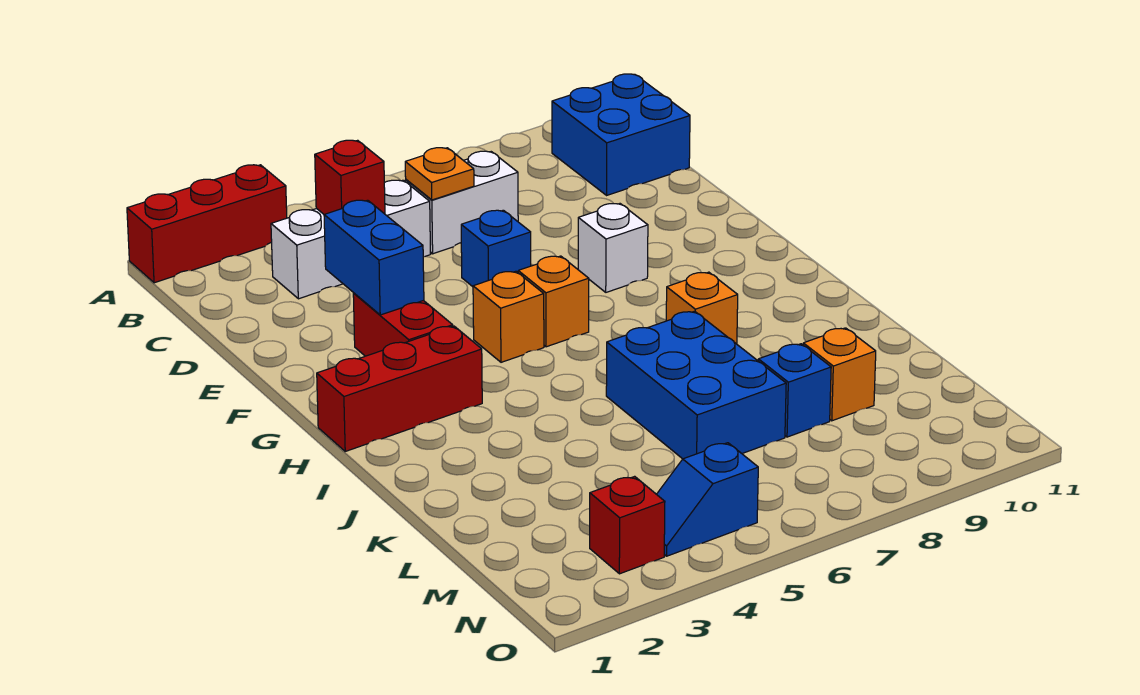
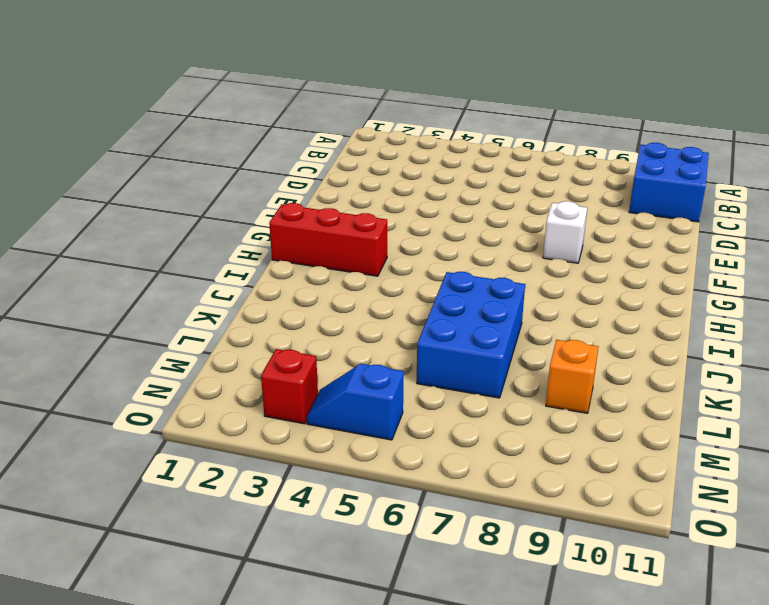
none -> red 1x3 brick [127,165,287,283]
none -> white 1x3 brick [271,180,430,299]
none -> white 1x2 brick [406,151,518,254]

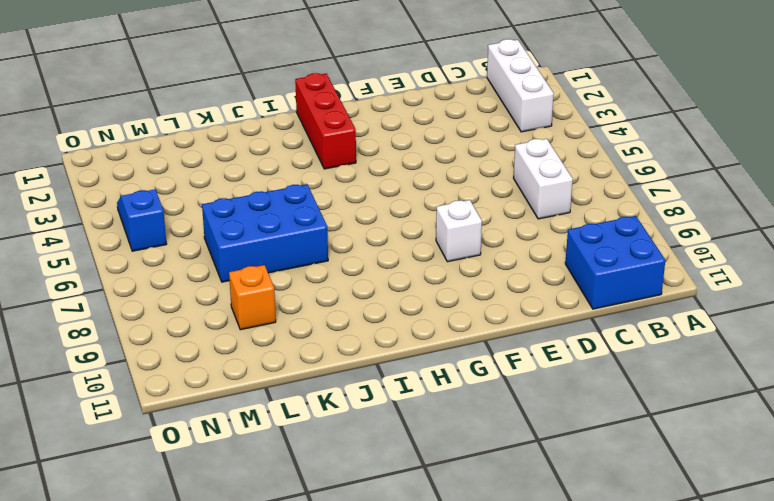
white 1x3 brick [487,39,554,132] -> white 1x3 brick moved to [271,180,430,299]
none -> red 1x3 brick [127,165,287,283]
none -> blue 1x1 brick [461,210,531,287]
none -> red 1x2 brick [353,293,453,356]

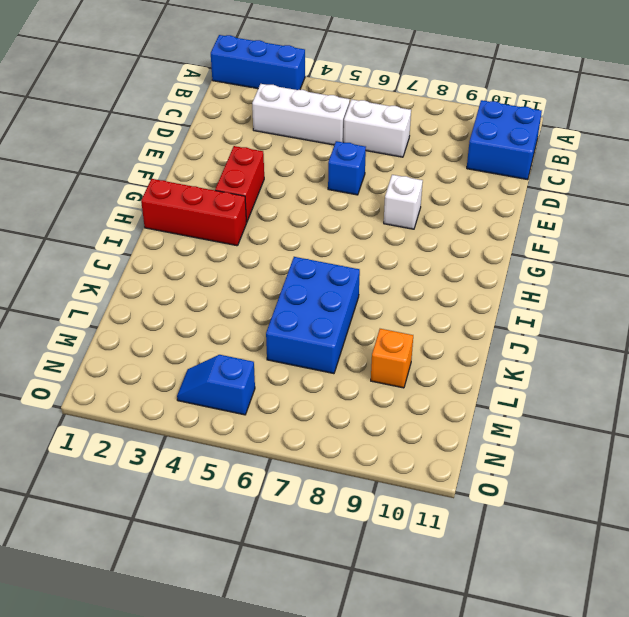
blue 1x3 brick [211,35,305,90] -> red 1x3 brick [127,165,287,283]
none -> orange 1x1 brick [473,271,544,362]
none -> orange 1x1 brick [518,256,589,347]
none -> orange 1x1 brick [666,272,738,344]

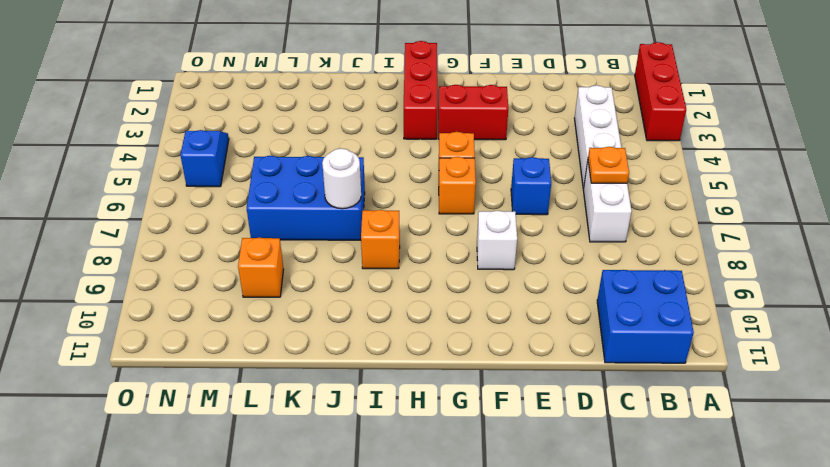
white 1x1 round brick [322,148,361,209] -> none
none -> blue 1x1 brick [758,344,831,437]
none -> red 1x1 brick [590,476,665,574]
none -> red 1x1 brick [315,140,385,215]

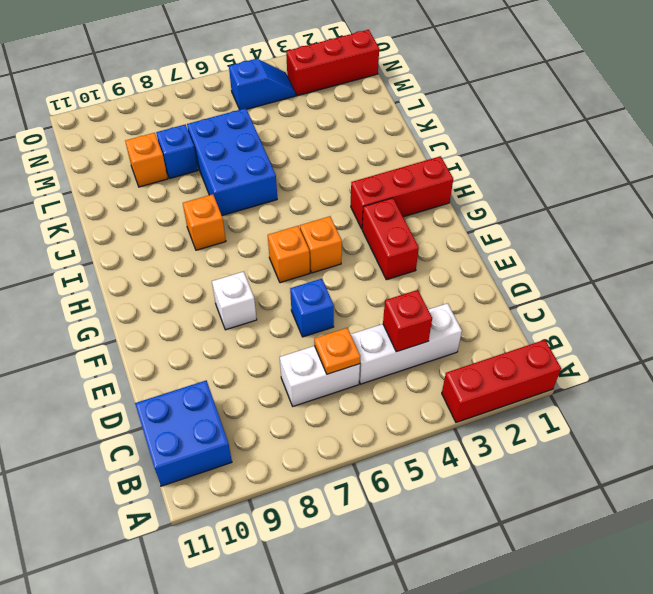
red 1x3 brick [286,30,379,96] -> red 1x1 brick [590,476,665,574]
none -> blue 1x2 brick [324,200,424,315]

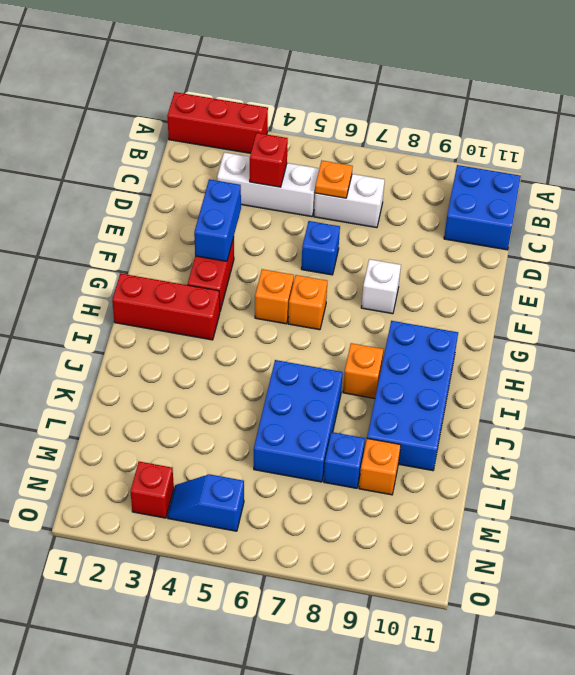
blue 2x4 brick [367,321,458,471] -> none

